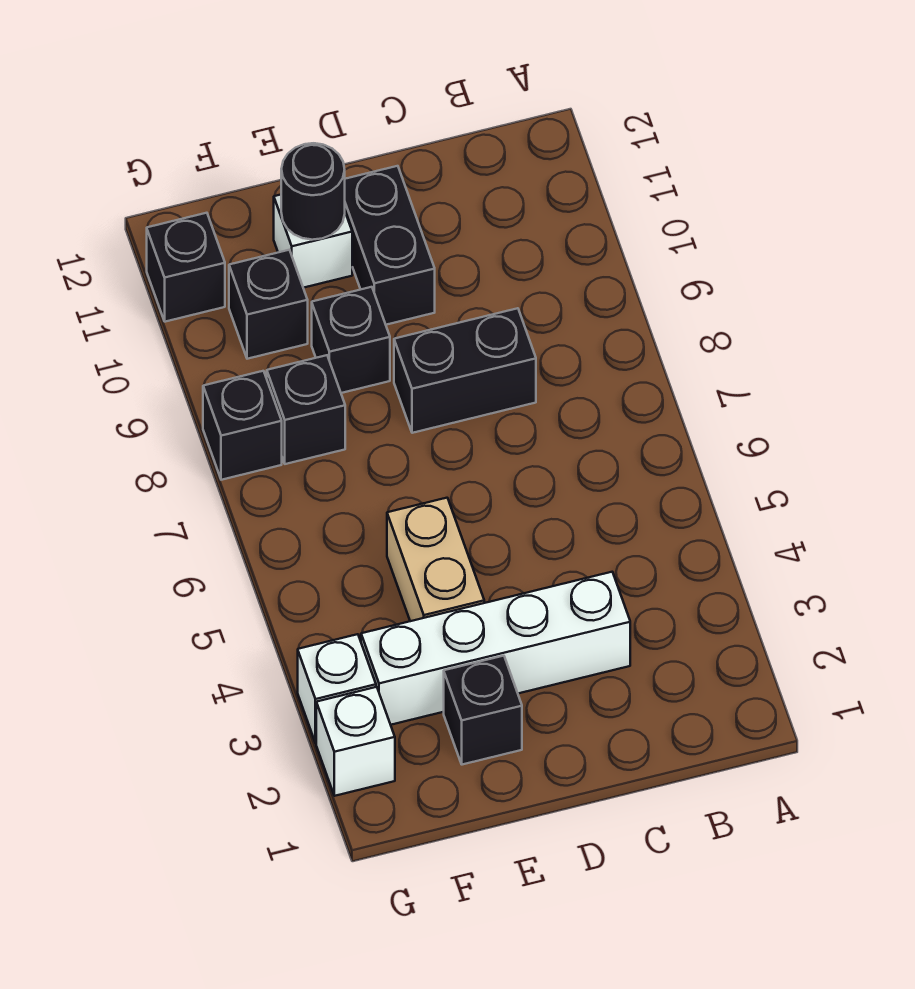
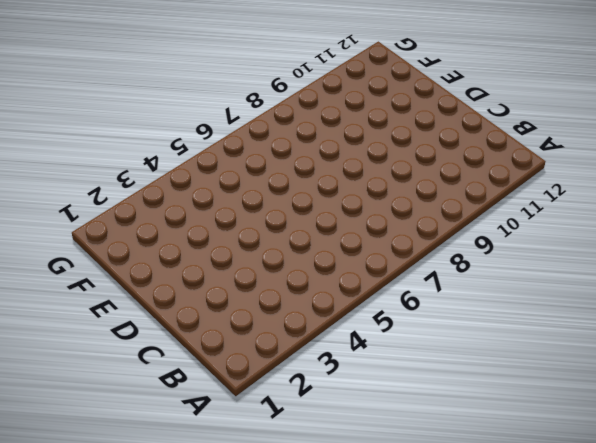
none -> white 1x4 brick [361,572,630,725]
none -> black 1x2 brick [394,308,536,433]
none -> black 1x2 brick [345,166,435,325]

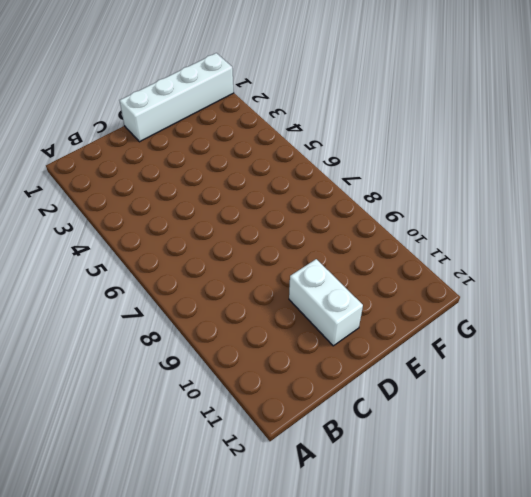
white 1x4 brick [120,53,234,142] -> white 1x4 brick moved to [361,572,630,725]
white 1x2 brick [289,259,363,346] -> black 1x2 brick [345,166,435,325]
none -> black 1x2 brick [394,308,536,433]
none -> black 1x1 brick [444,656,522,765]
none -> tan 1x2 brick [387,498,484,621]

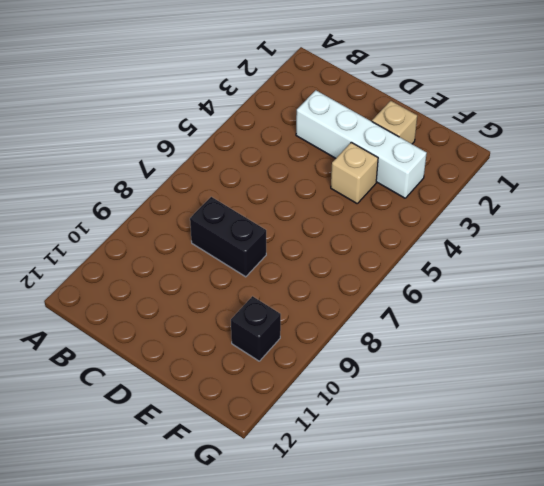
tan 1x1 brick [372,101,417,144] -> black 1x1 brick [444,656,522,765]
tan 1x1 brick [331,142,378,203] -> tan 1x2 brick [387,498,484,621]
none -> black 1x2 brick [345,166,435,325]
none -> black 1x1 brick [312,287,390,393]
none -> white 1x1 brick [274,195,352,288]

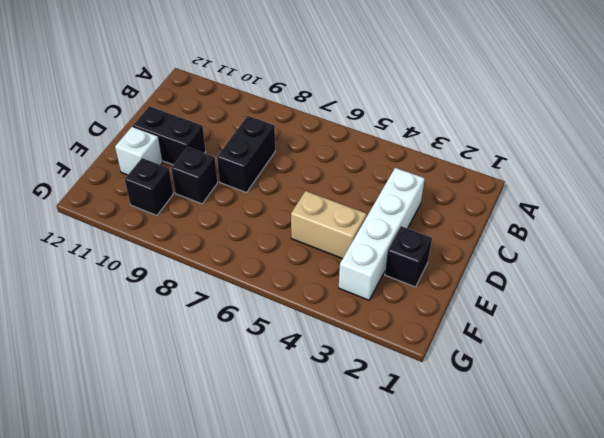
none -> black 1x1 brick [267,355,345,464]
none -> white 1x1 brick [316,687,395,796]
none -> white 1x1 brick [298,634,376,743]

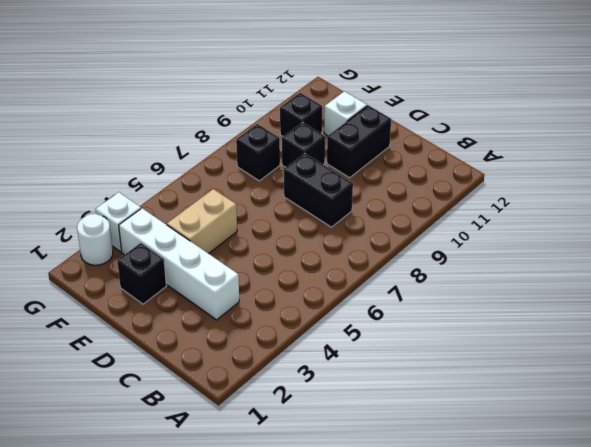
white 1x1 round brick [77,214,113,265] -> white 1x1 brick [316,687,395,796]
none -> black 1x1 brick [203,371,282,480]
none -> black 1x1 brick [147,213,225,322]
none -> black 1x1 round brick [281,143,345,240]

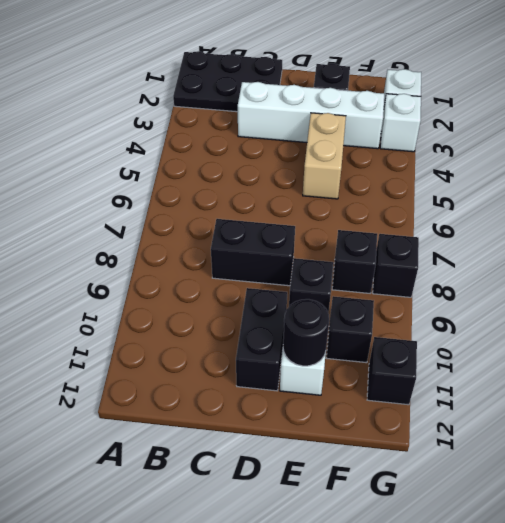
black 2x3 plate [173,51,282,112] -> none

